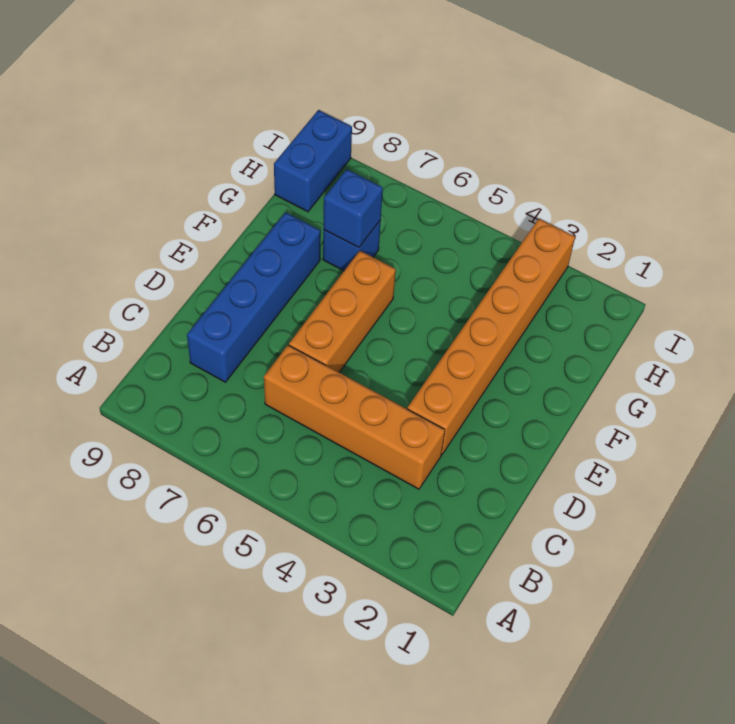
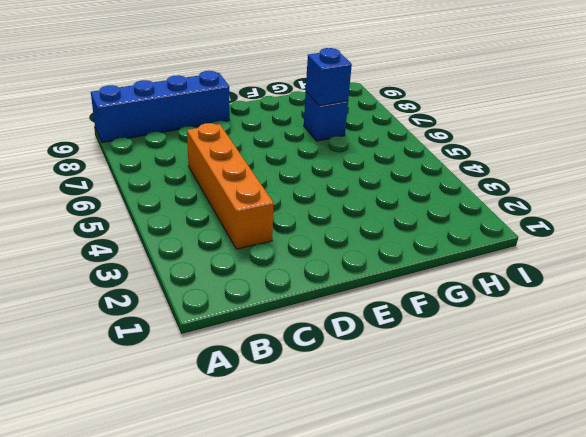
blue 1x4 brick [91,71,230,143] -> blue 1x4 brick moved to [187,212,321,382]
none -> orange 1x6 brick [407,219,575,454]
none -> orange 1x3 brick [289,251,396,372]

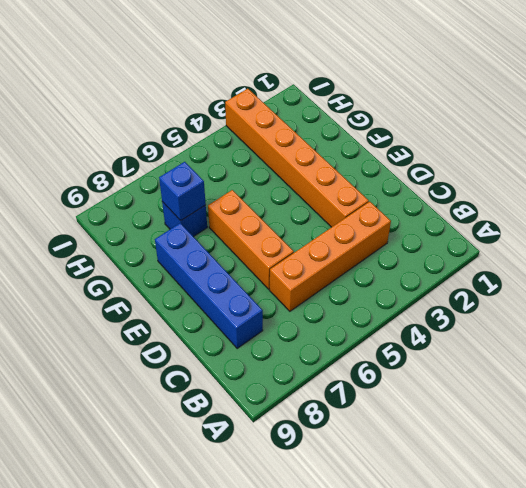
none -> blue 1x2 brick [274,110,352,212]

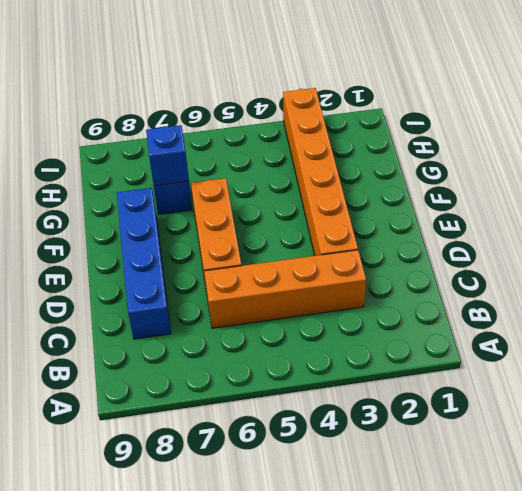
none -> blue 1x2 brick [274,110,352,212]

